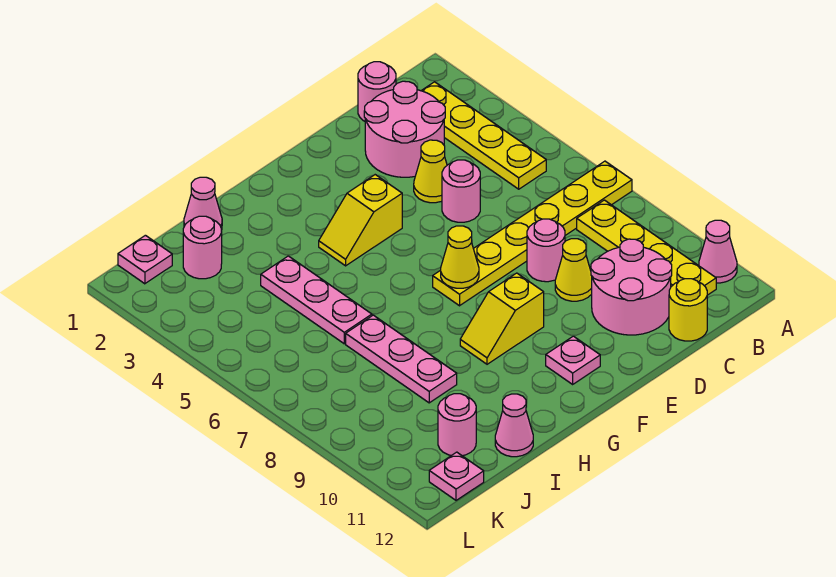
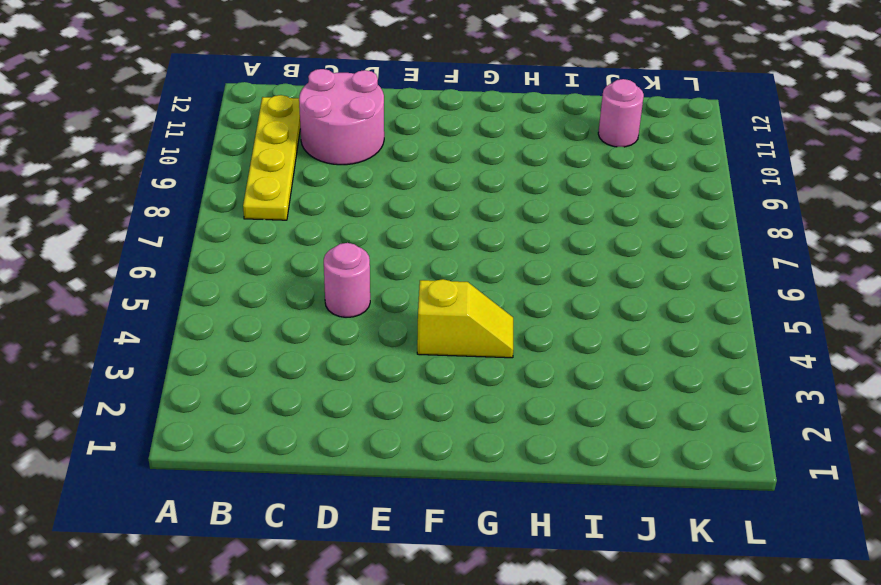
none -> yellow 1x6 plate [433,161,632,306]
none -> pink 1x1 cone [699,220,737,283]
none -> yellow 1x4 plate [421,82,546,189]

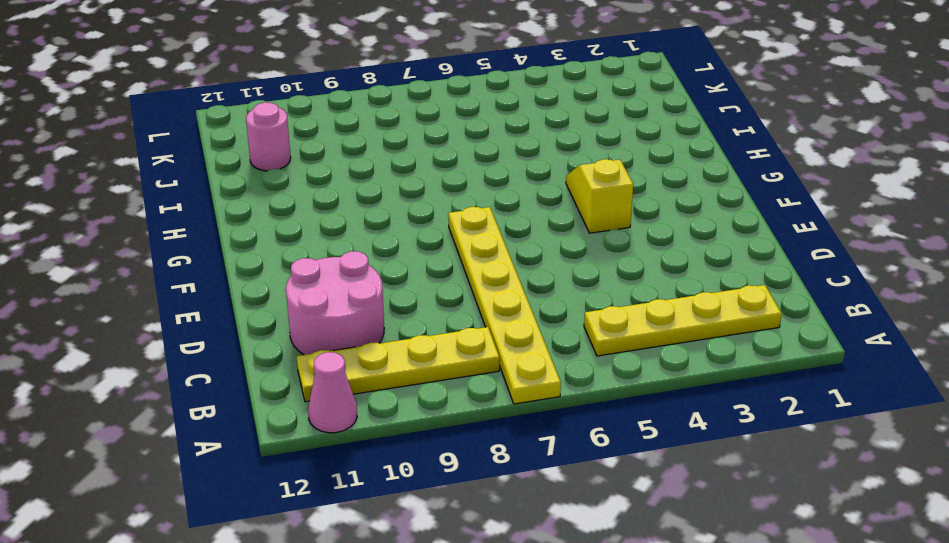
none -> pink 1x1 round brick [358,62,396,121]
none -> pink 2x2 round brick [364,81,445,177]
none -> yellow 1x1 round brick [669,279,707,341]

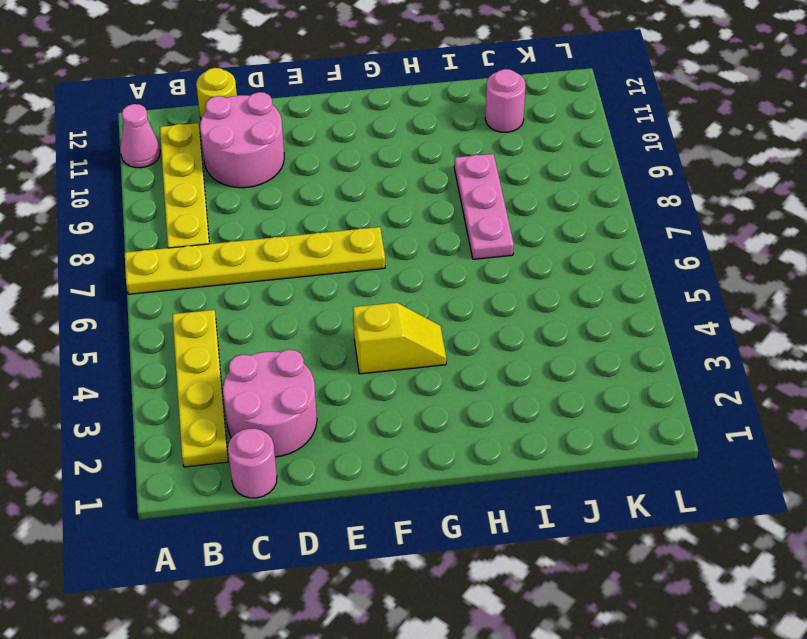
none -> yellow 1x1 cone [414,140,447,203]
none -> pink 1x1 round brick [442,160,480,222]
none -> pink 1x1 round brick [527,219,565,282]

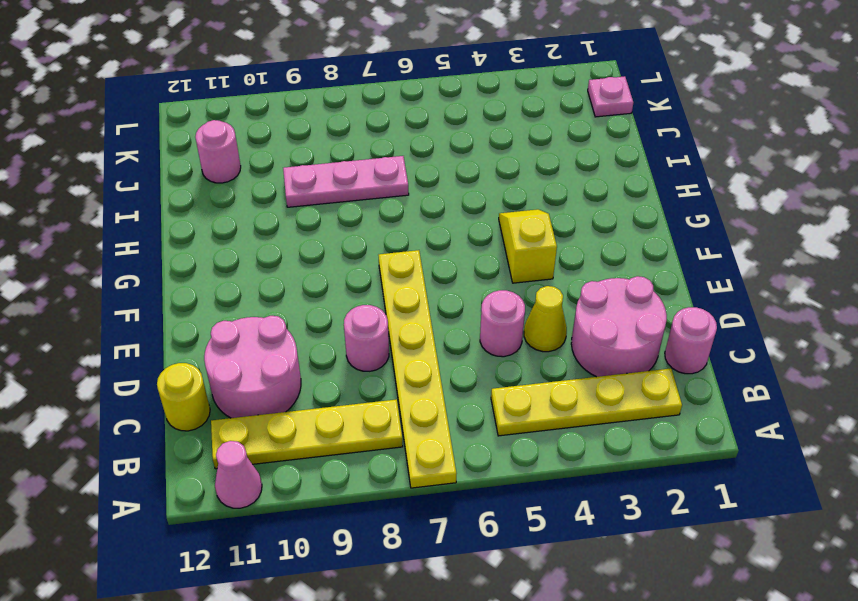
none -> yellow 1x1 cone [555,239,592,301]
none -> yellow 1x2 slope [460,273,544,364]
none -> pink 1x1 plate [546,336,600,384]

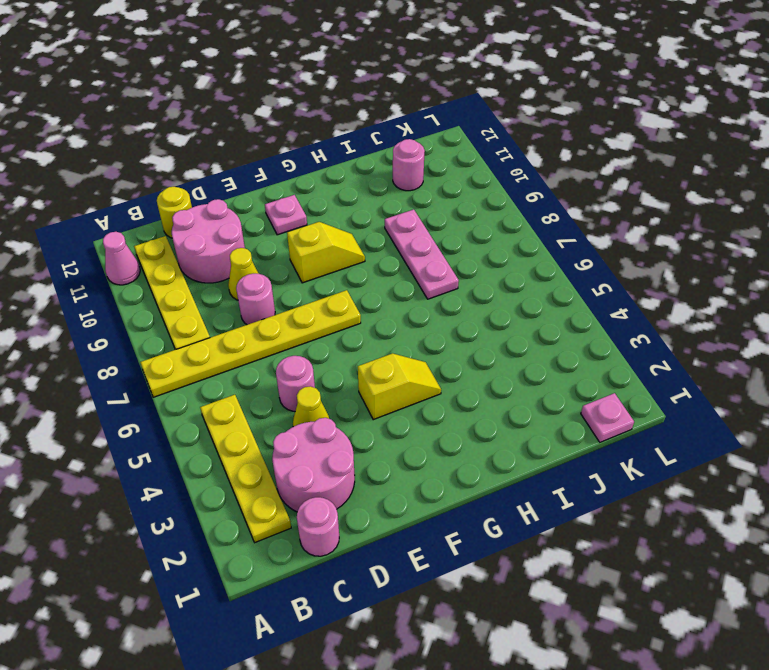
none -> pink 1x1 cone [184,177,222,229]
none -> pink 1x3 plate [261,256,372,344]
none -> pink 1x1 cone [495,394,533,457]

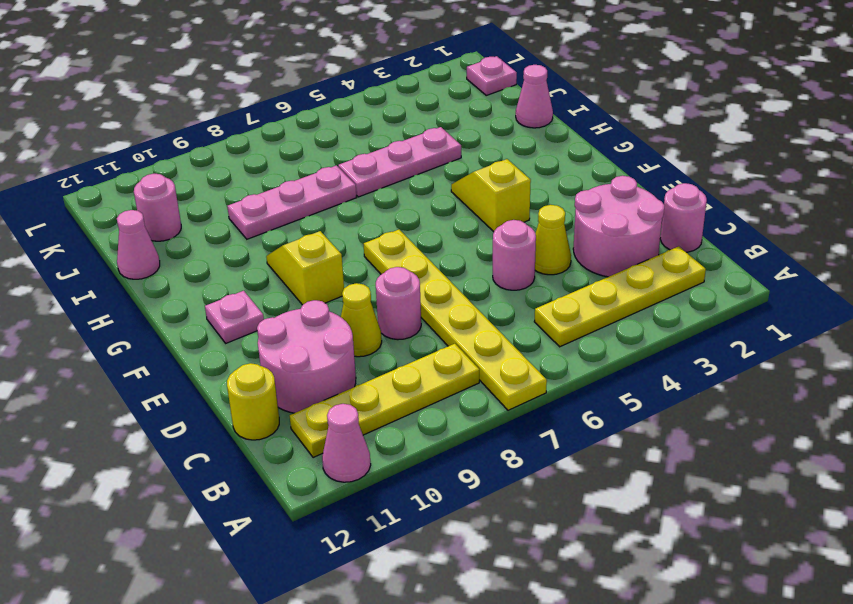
none -> pink 1x1 round brick [183,216,222,279]
none -> pink 1x1 plate [429,452,484,500]
none -> yellow 1x1 cone [441,226,479,288]

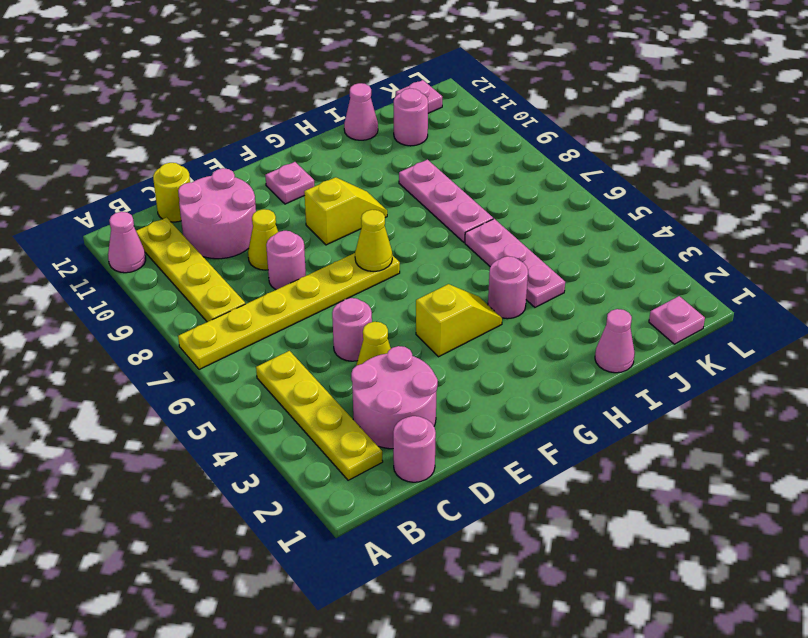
pink 1x1 round brick [488,256,528,319] -> pink 1x1 round brick moved to [183,216,222,279]

